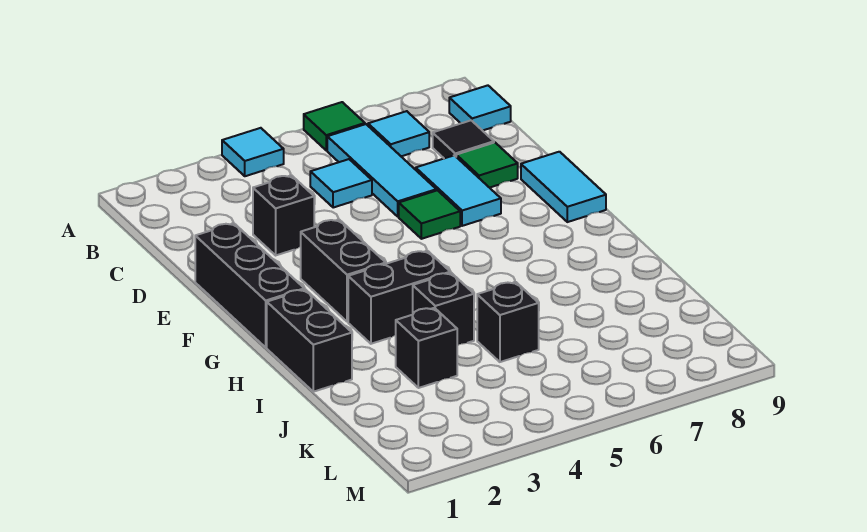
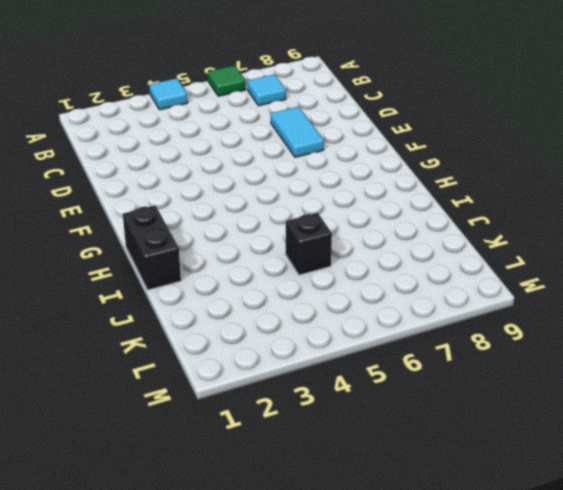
none -> cyan 1x3 tile [327,124,436,217]
none -> cyan 1x1 tile [449,85,511,131]
none -> cyan 1x1 tile [310,159,372,208]

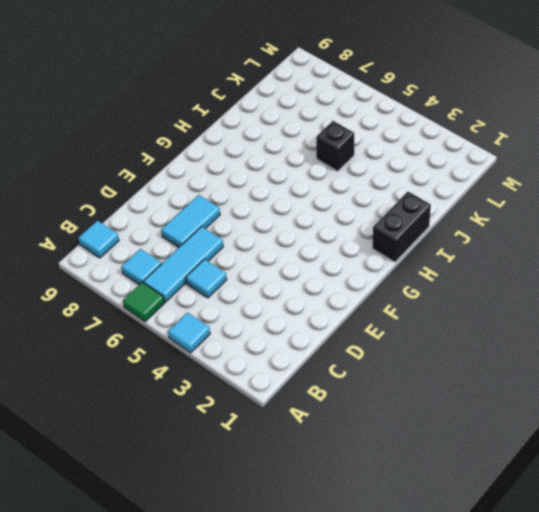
none -> black 1x1 tile [433,120,494,158]
none -> black 1x1 brick [253,175,314,255]
none -> green 1x1 tile [456,143,518,188]

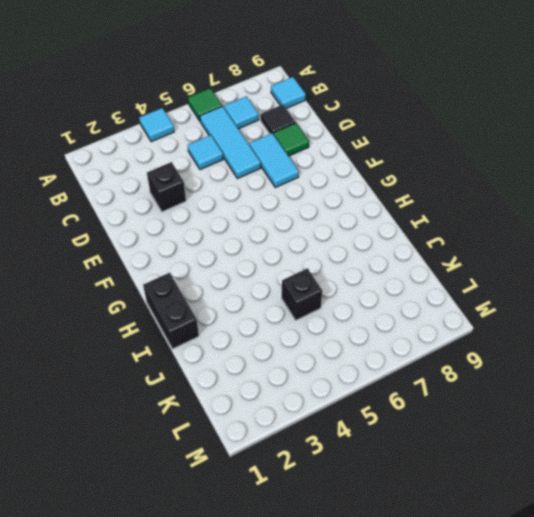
none -> black 1x3 brick [195,223,305,347]
none -> green 1x1 tile [399,190,460,239]
none -> cyan 1x2 tile [521,152,606,222]

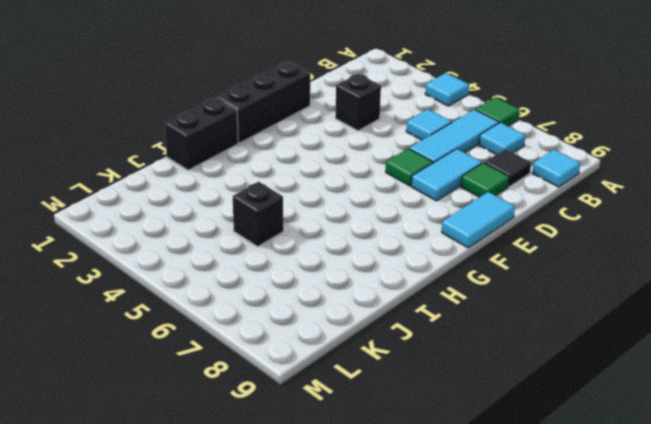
none -> black 1x2 brick [301,220,386,322]
none -> black 1x2 brick [348,251,450,344]
none -> black 1x1 brick [413,273,474,345]

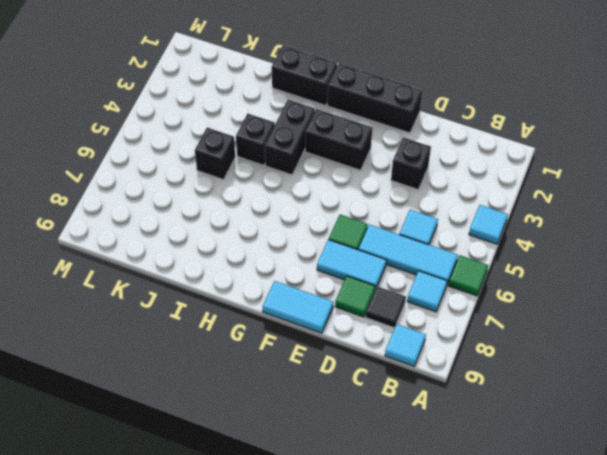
none -> black 1x1 brick [396,308,457,388]

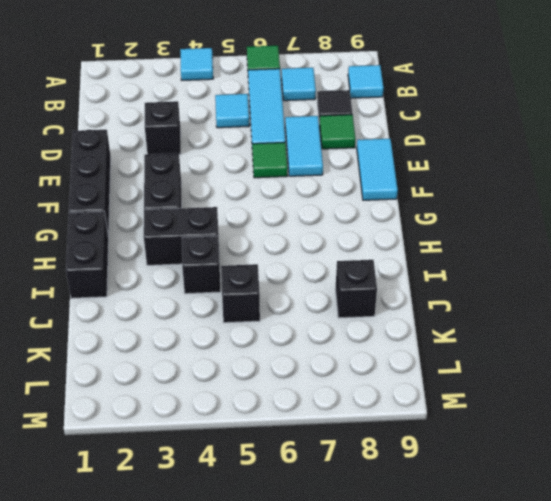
black 1x1 brick [336,260,377,318] -> black 1x1 brick moved to [396,308,457,388]

